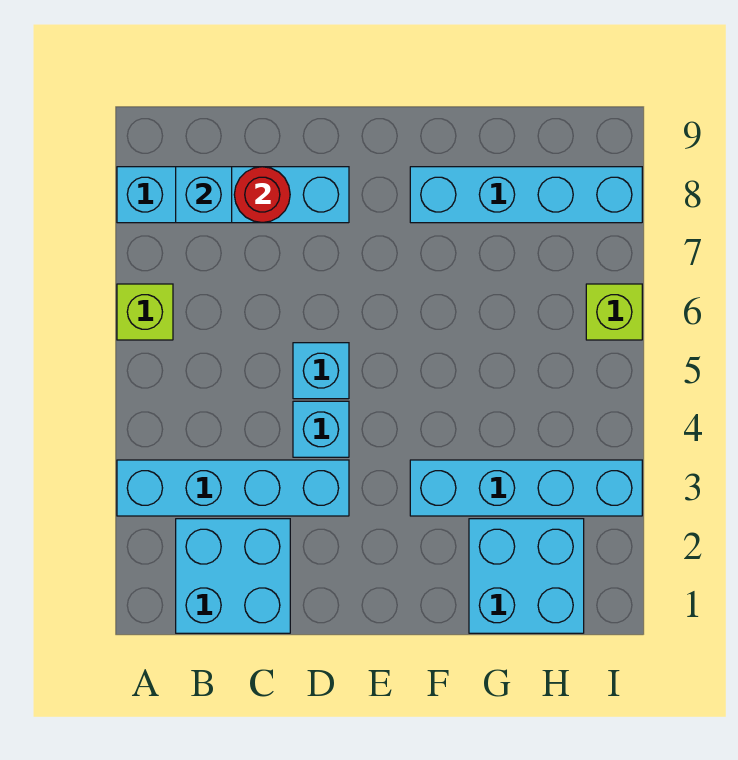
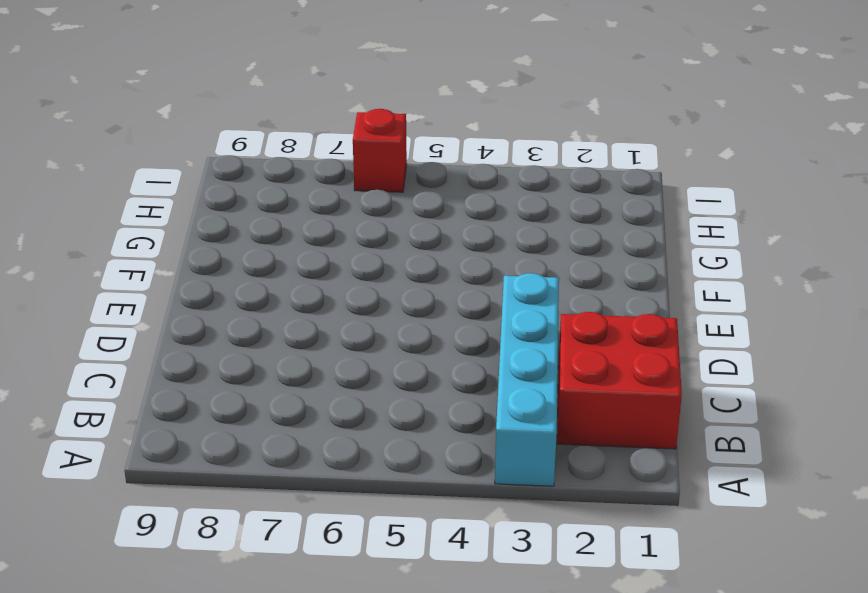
red 2x2 brick [557,312,682,449] -> cyan 2x2 brick [176,519,290,633]
red 1x1 brick [353,109,407,192] -> lime 1x1 brick [586,284,642,340]
none -> lime 1x1 brick [117,284,173,340]
none -> cyan 1x4 brick [117,167,349,223]
none -> cyan 1x1 brick [293,401,349,457]

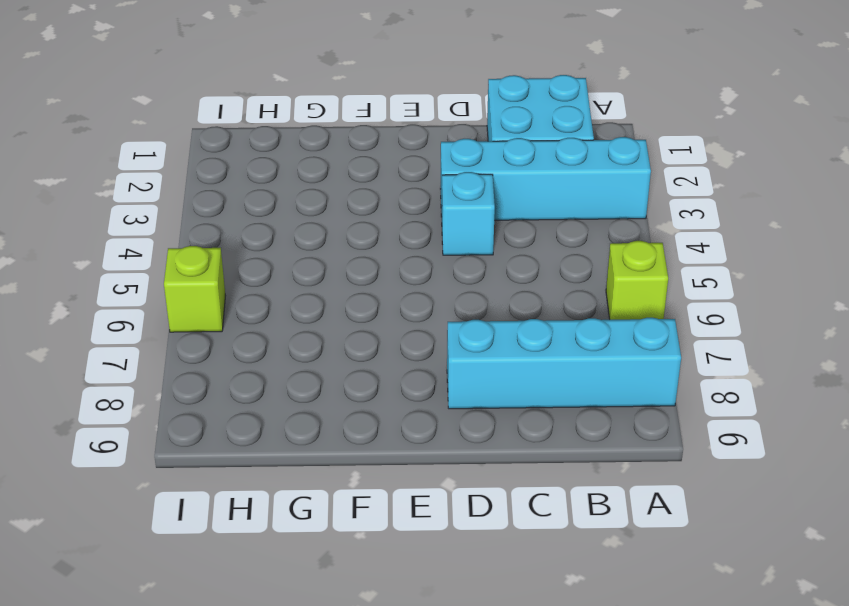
none -> cyan 1x1 brick [293,343,349,399]
none -> cyan 1x4 brick [410,460,642,516]
none -> cyan 1x4 brick [410,167,642,223]

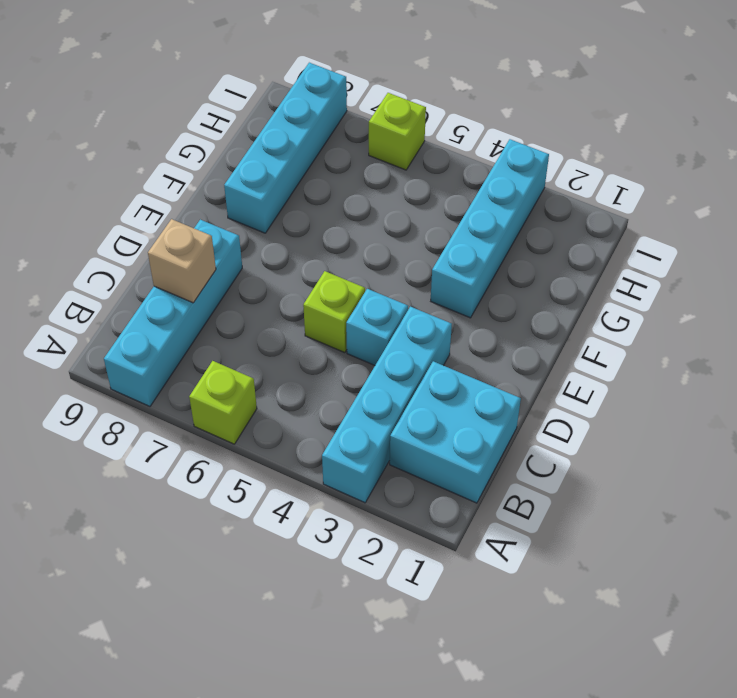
tan 1x1 brick [148,219,216,303] -> red 1x1 round brick [234,167,290,223]
lime 1x1 brick [303,271,365,353] -> cyan 1x1 brick [293,343,349,399]
none -> cyan 2x2 brick [469,519,584,633]
none -> cyan 1x1 brick [176,167,232,223]

